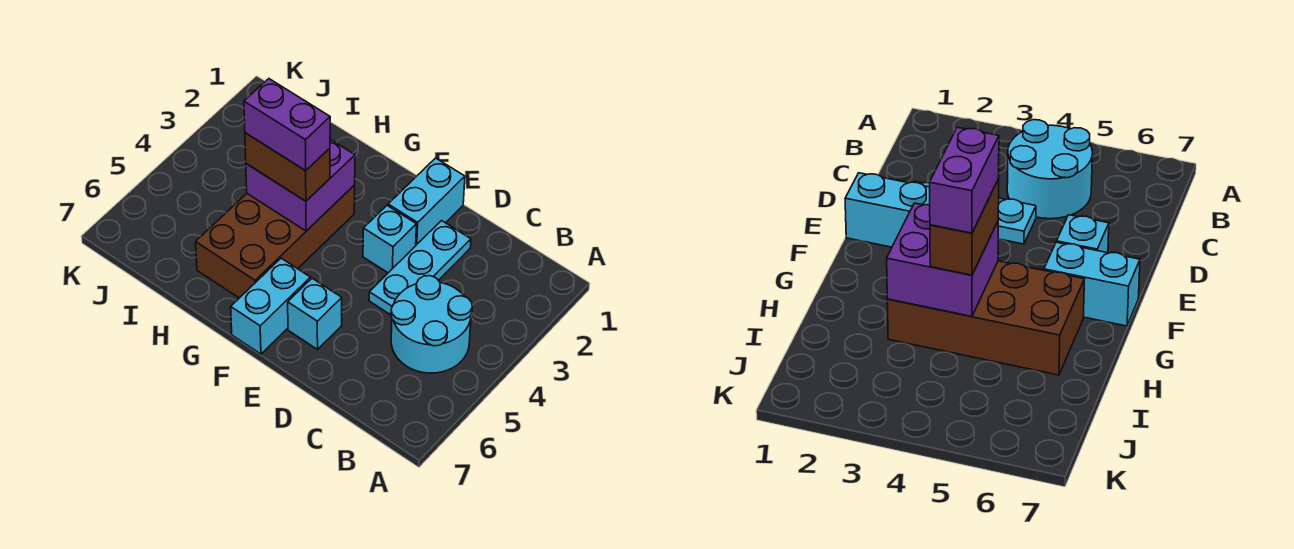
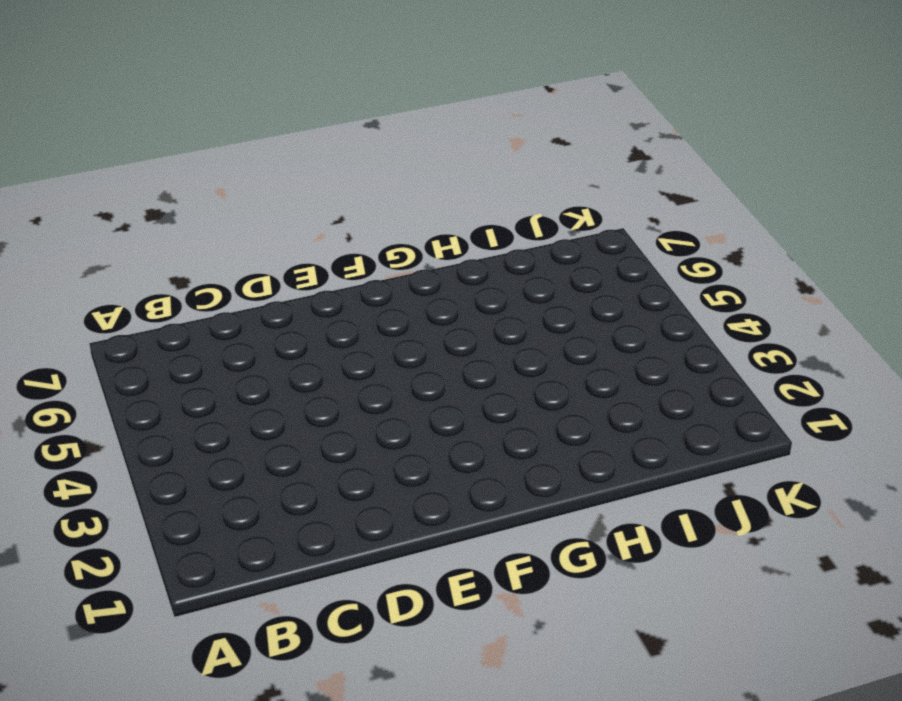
none -> cyan 2x2 round brick [391,276,472,373]
none -> cyan 1x3 plate [369,221,471,315]

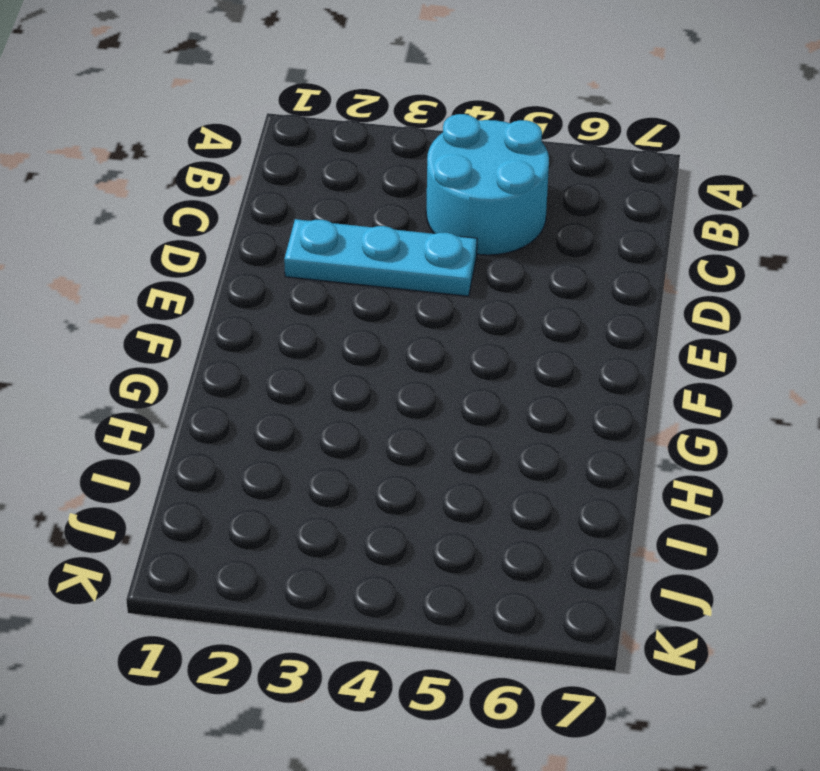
none -> cyan 1x2 brick [388,158,465,245]
none -> cyan 1x1 brick [363,205,417,273]

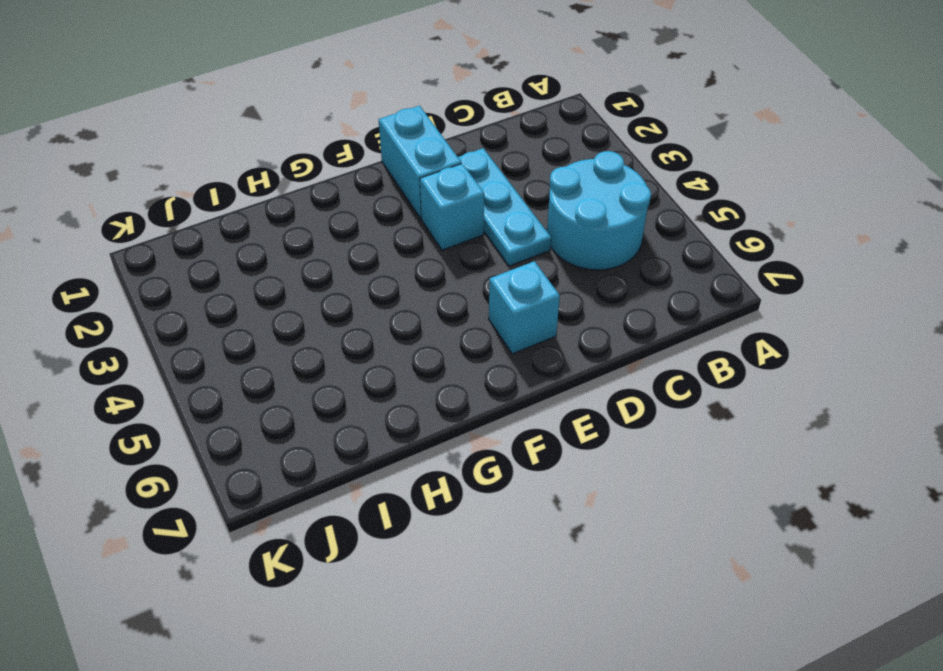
none -> cyan 1x2 brick [231,258,311,354]
none -> brown 2x4 brick [196,185,355,298]

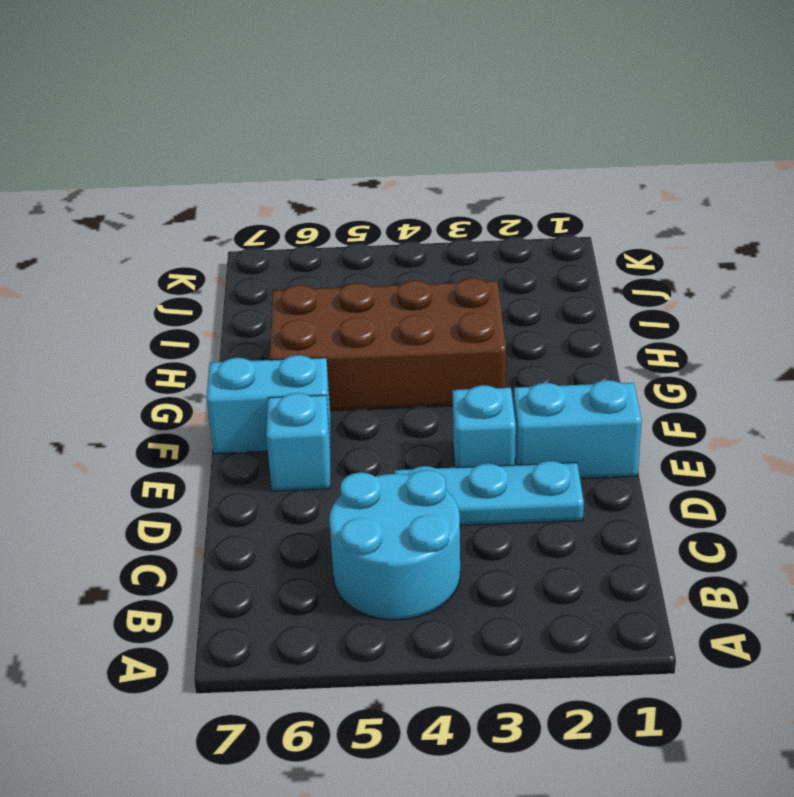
none -> purple 2x2 brick [246,139,355,231]
none -> brown 1x2 brick [245,133,330,201]

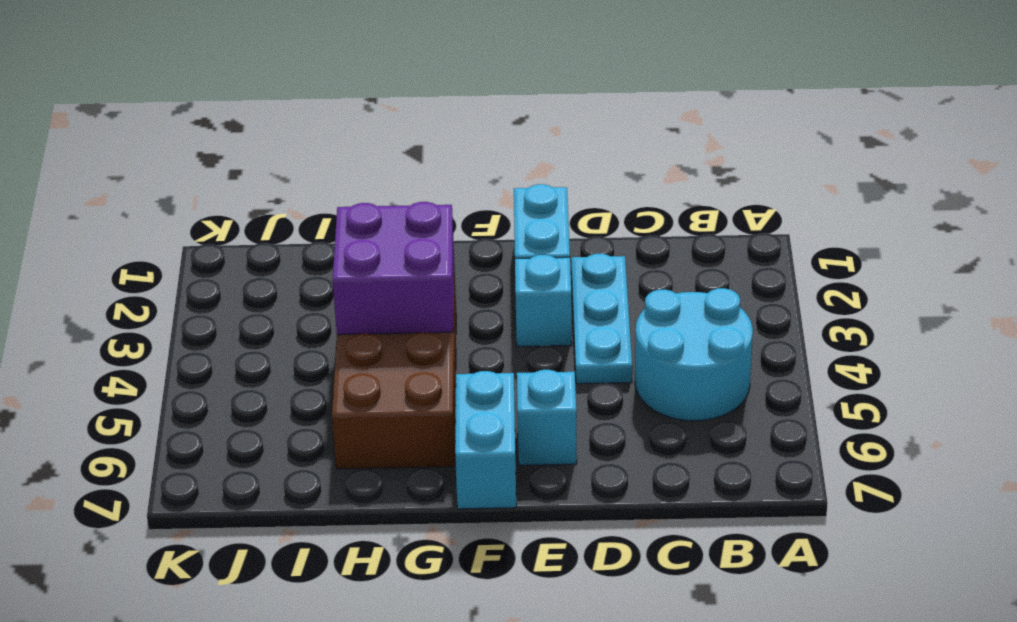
none -> brown 1x2 brick [245,133,330,201]
none -> purple 1x2 brick [244,79,330,171]

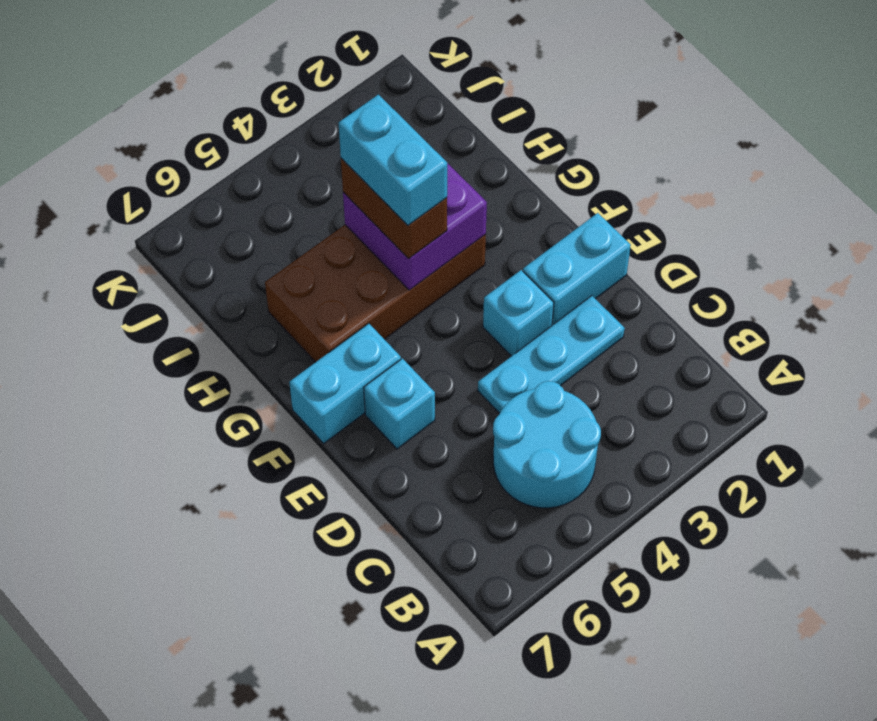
cyan 1x2 brick [339,95,447,225] -> purple 1x2 brick [244,79,330,171]

